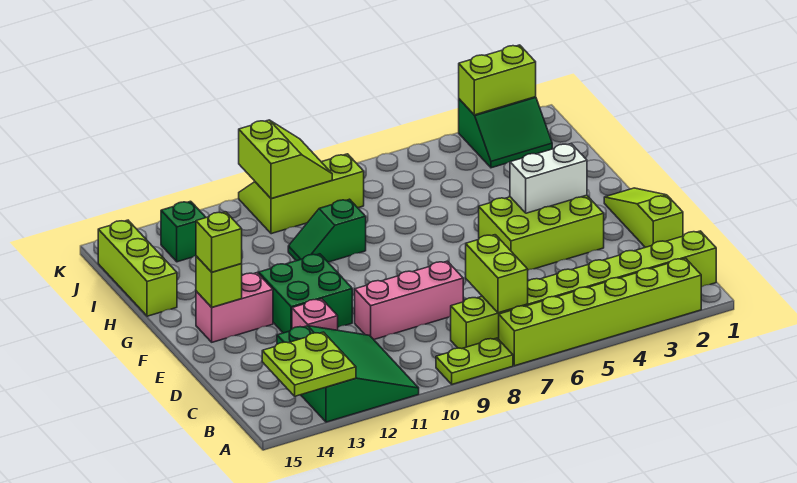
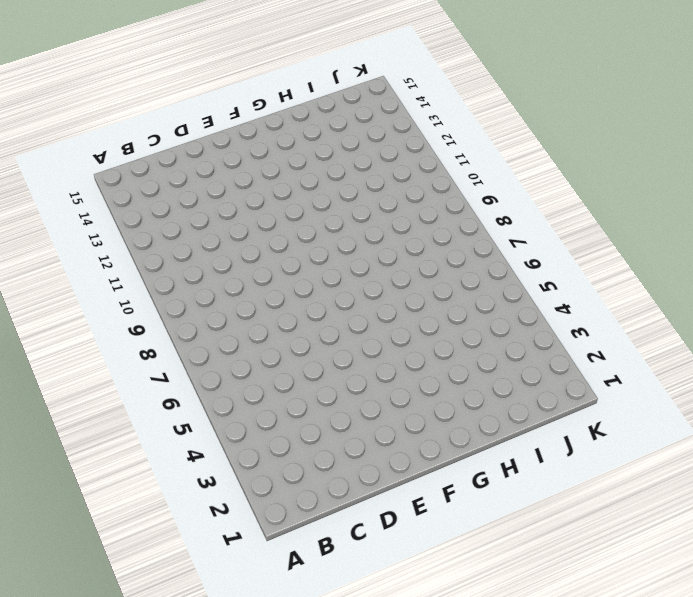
none -> lime 1x6 brick [499,258,701,366]
none -> lime 1x2 plate [436,338,513,384]
none -> green 3x3 slope [277,326,419,422]

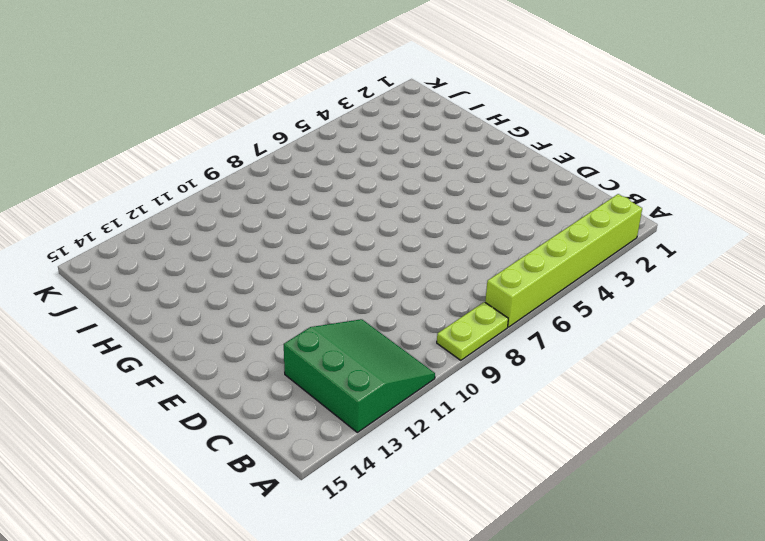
none -> lime 1x8 brick [451,231,716,349]
none -> lime 1x3 slope [604,188,683,247]
none -> pink 1x3 brick [355,261,463,339]

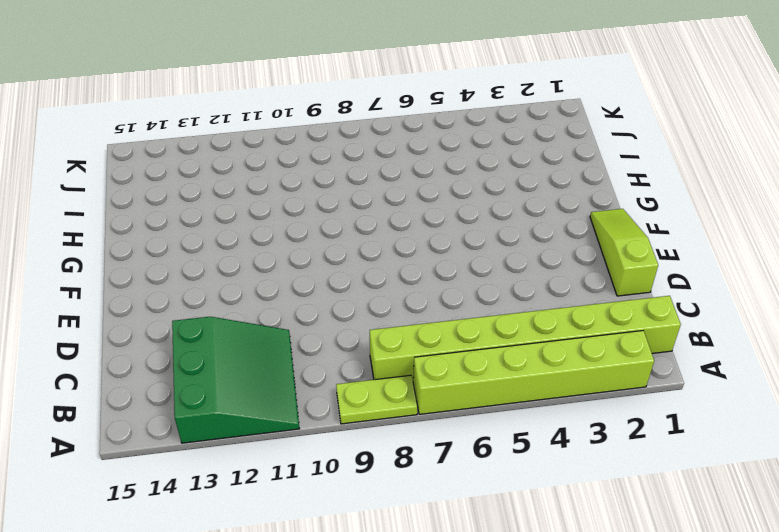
none -> pink 1x3 brick [355,261,463,339]
none -> pink 1x1 brick [292,299,338,330]
none -> lime 2x3 brick [479,195,604,270]

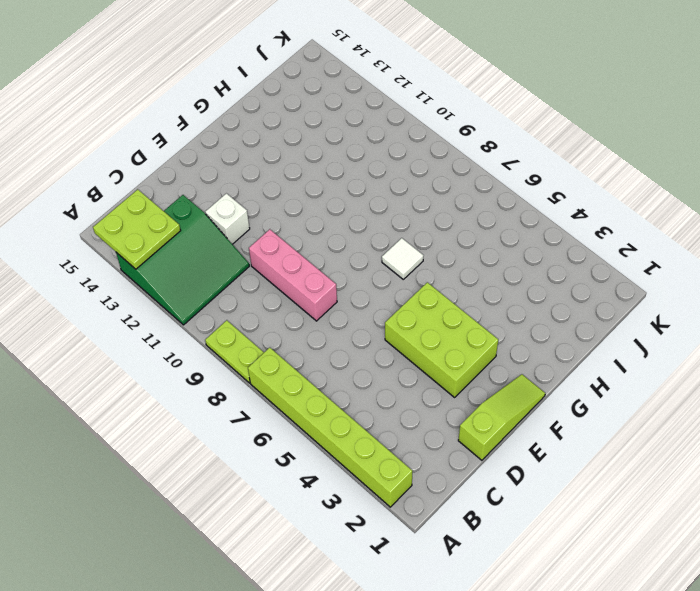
white 1x1 brick [205,193,250,244] -> pink 1x1 brick [292,299,338,330]
white 1x1 tile [382,238,423,279] -> none
none -> lime 1x8 brick [451,231,716,349]
none -> green 2x2 brick [259,254,352,333]
none -> pink 1x2 brick [196,273,273,342]

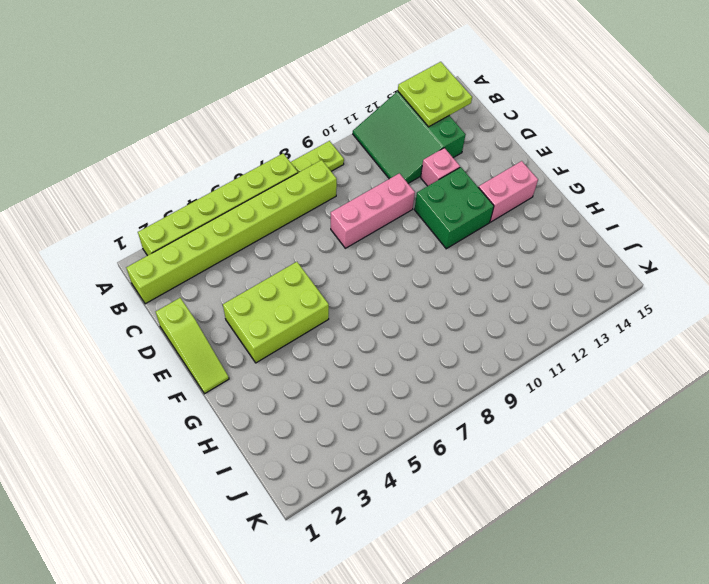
none -> green 1x2 slope [288,199,366,262]
none -> lime 1x3 brick [98,220,177,316]
none -> green 2x2 slope [459,97,552,168]

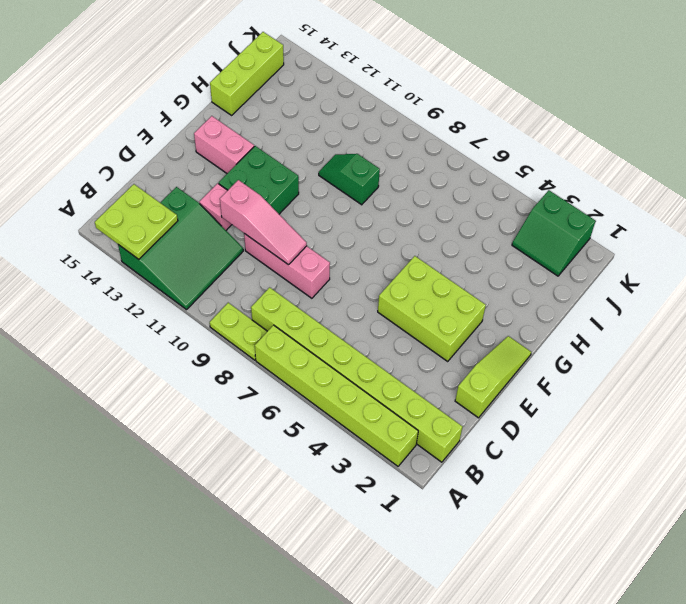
pink 1x3 slope [220,180,307,265] -> none
none -> lime 2x3 slope [239,154,364,234]
none -> green 1x1 brick [161,201,206,262]
none -> lime 1x2 brick [466,235,528,313]

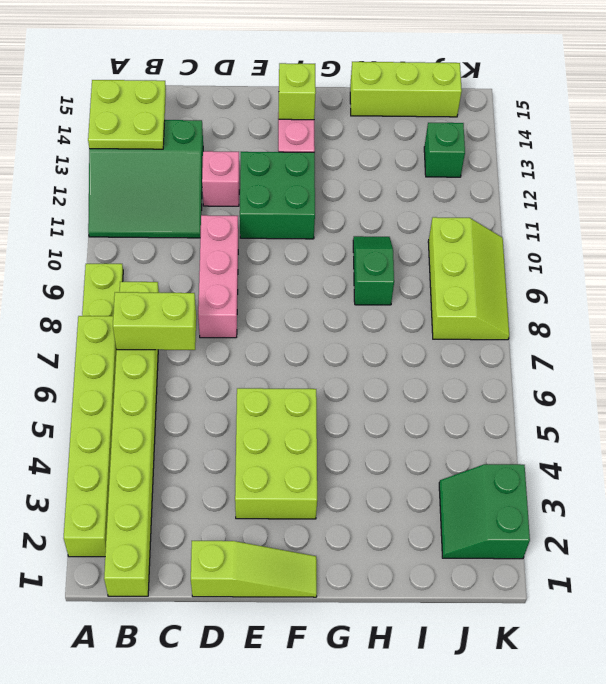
none -> white 1x2 brick [510,144,587,213]
none -> lime 2x2 slope [239,120,332,199]
none -> lime 1x2 brick [459,45,536,115]

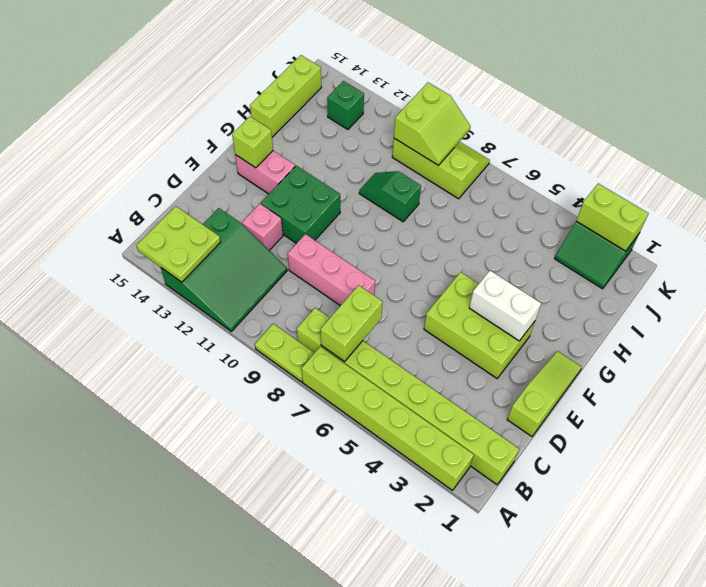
none -> lime 1x1 brick [196,212,242,272]

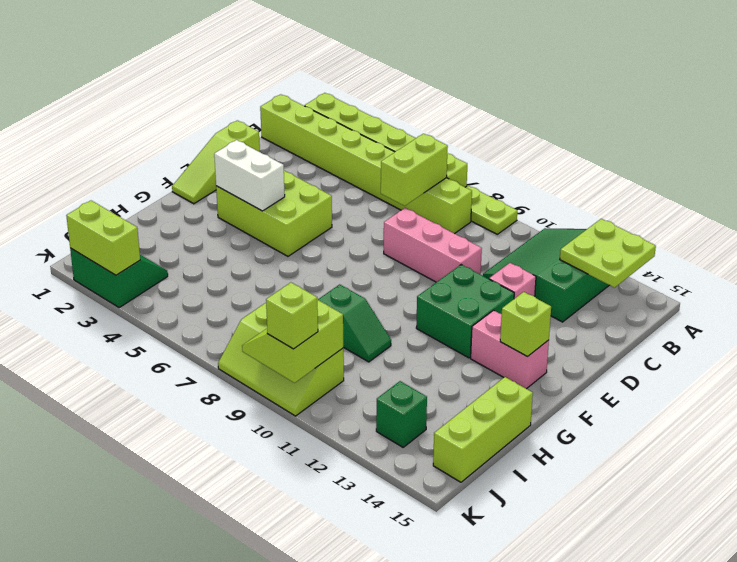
lime 1x1 brick [266,282,318,349] -> lime 1x1 brick moved to [196,212,242,272]

